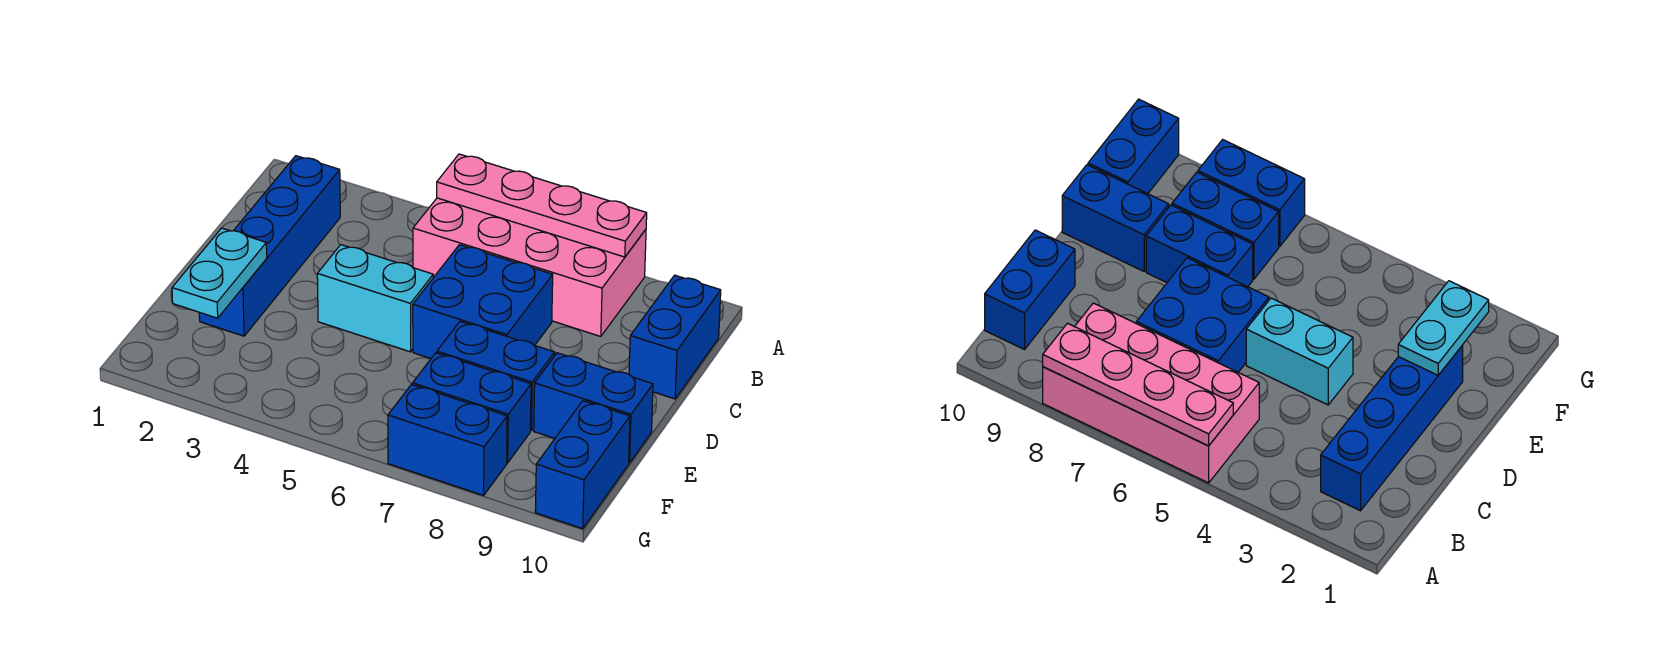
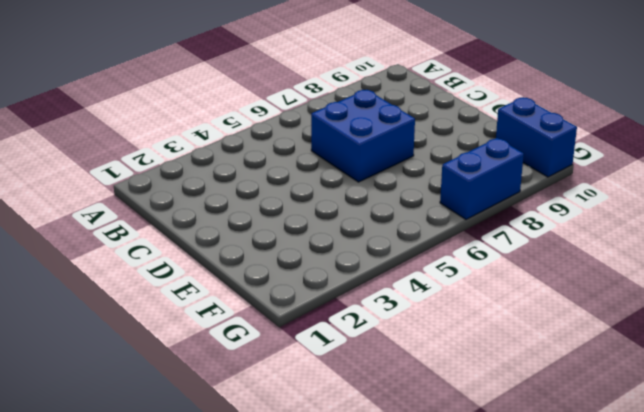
none -> pink 2x4 brick [413,198,646,337]
none -> blue 1x4 brick [199,156,340,336]
none -> blue 1x2 brick [629,275,721,399]

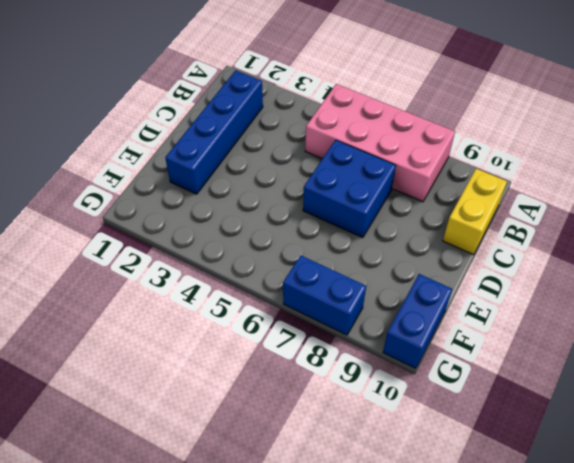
yellow 1x2 brick [443,169,507,255] -> blue 1x2 brick [629,275,721,399]
none -> cyan 1x2 brick [317,245,433,352]
none -> blue 1x2 brick [437,322,555,431]
none -> blue 1x2 brick [534,353,653,463]

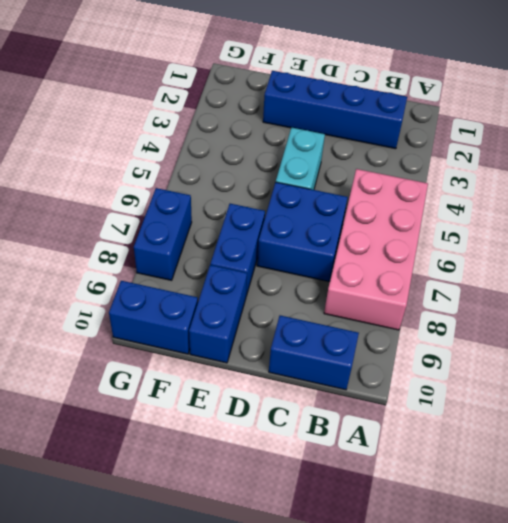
none -> blue 1x2 brick [413,353,531,463]
none -> pink 1x4 plate [437,154,647,257]
none -> cyan 1x2 plate [172,228,267,318]

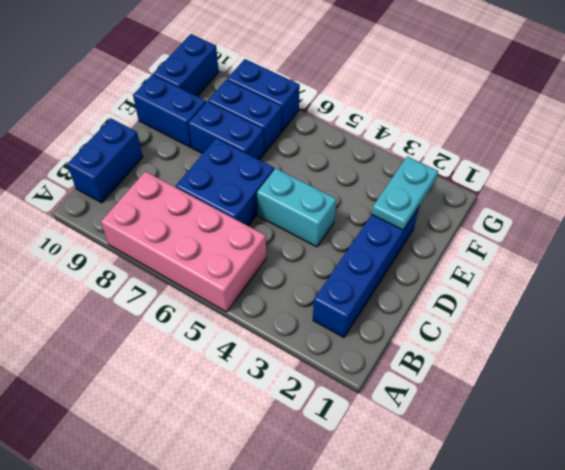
none -> pink 1x4 plate [437,154,647,257]

